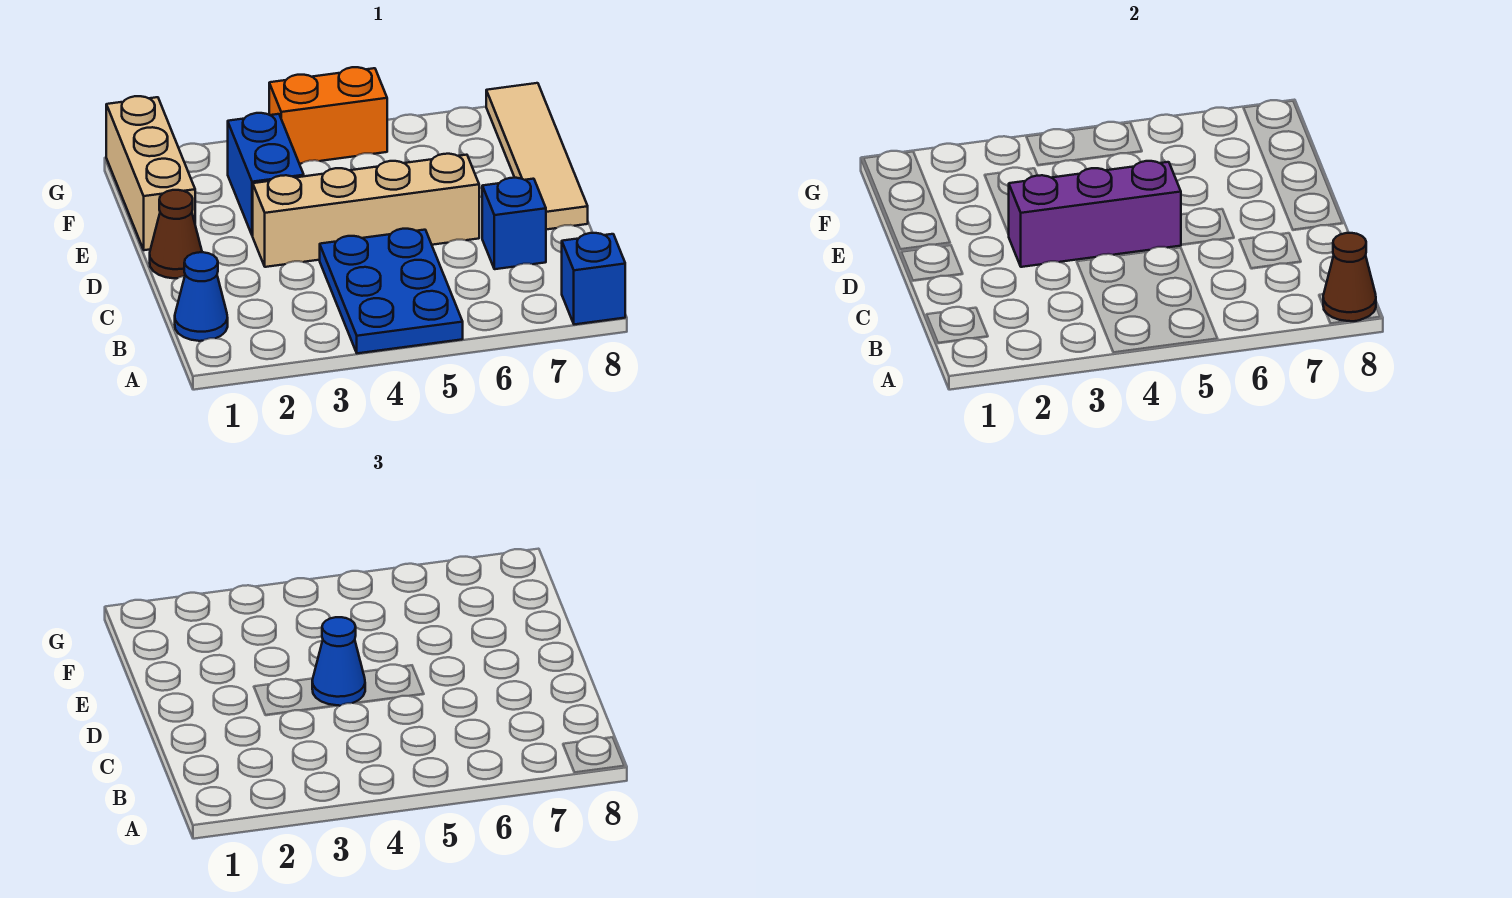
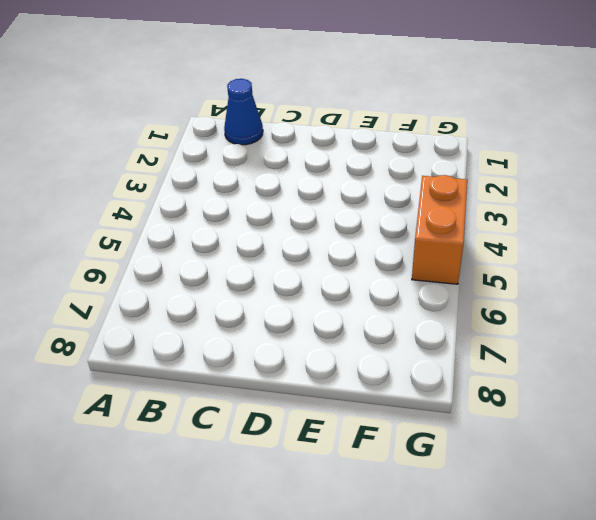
none -> blue 2x3 plate [320,229,463,353]
none -> blue 1x1 brick [562,233,625,324]
none -> blue 1x1 brick [482,178,546,269]

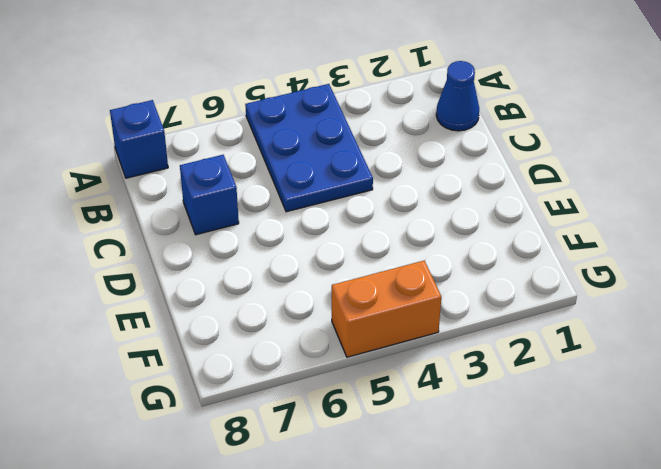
none -> brown 1x1 cone [150,190,202,278]
none -> tan 1x4 brick [253,154,479,267]
none -> tan 1x4 tile [486,83,588,230]

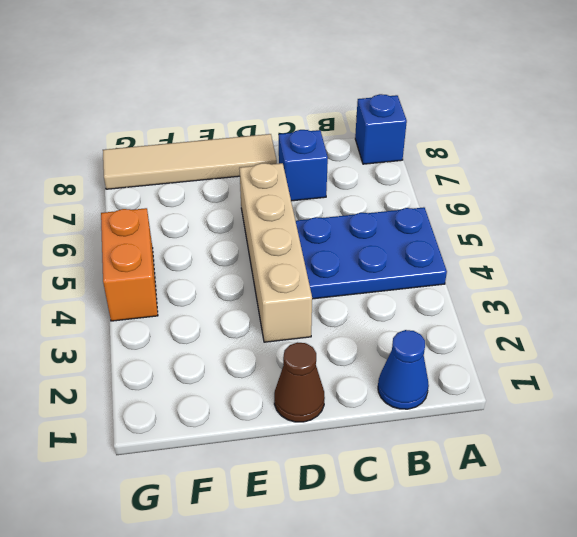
none -> tan 1x3 brick [106,96,195,250]
none -> blue 1x2 brick [228,113,304,236]
none -> brown 1x1 cone [1323,233,1376,321]

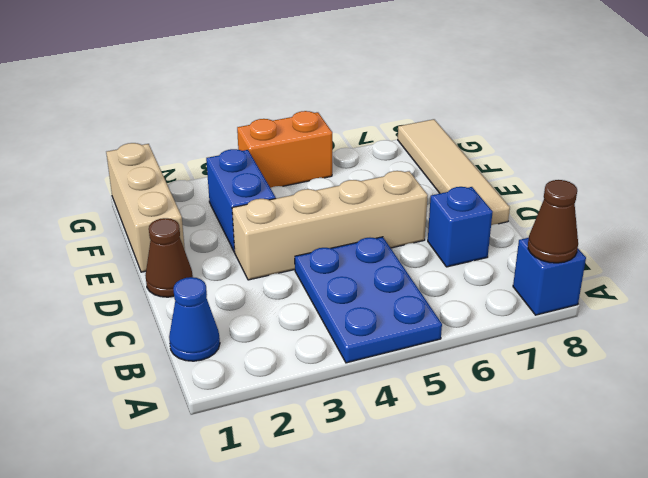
none -> purple 1x3 brick [1009,161,1181,267]
none -> blue 1x1 cone [312,617,365,706]

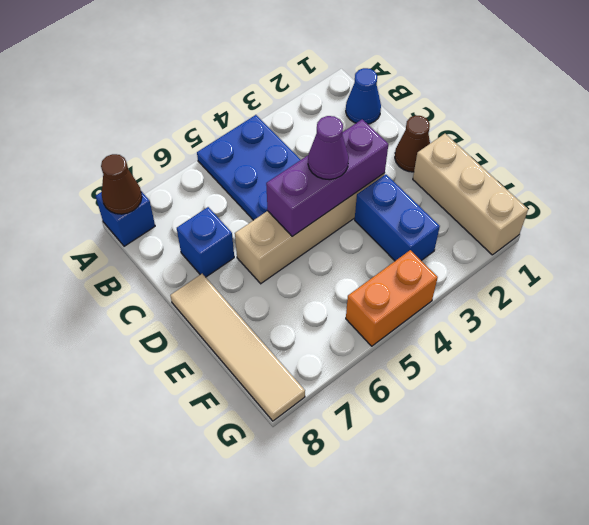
purple 1x1 cone [308,116,349,180] -> blue 1x1 cone [312,617,365,706]

